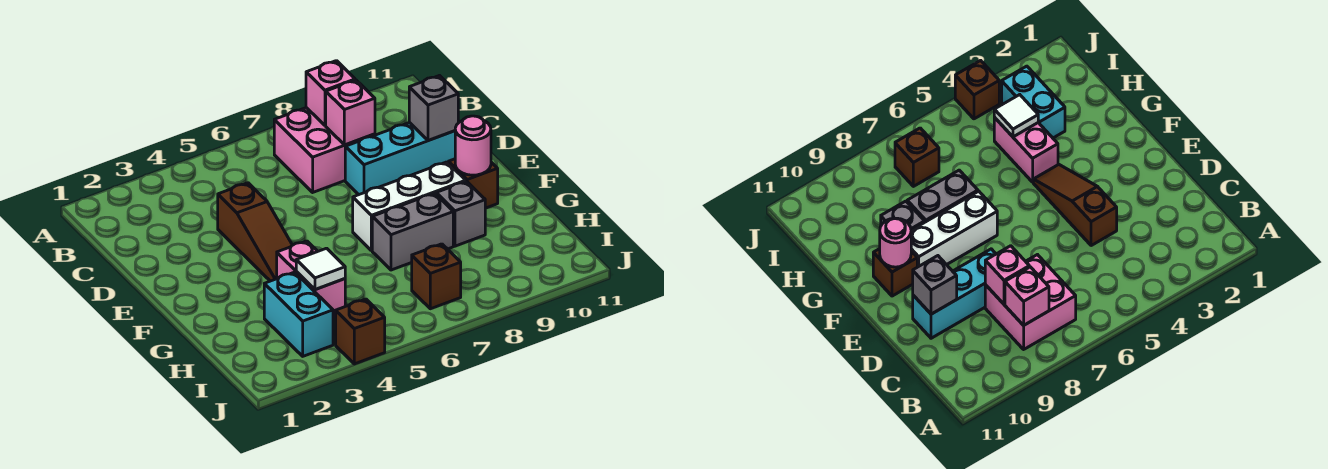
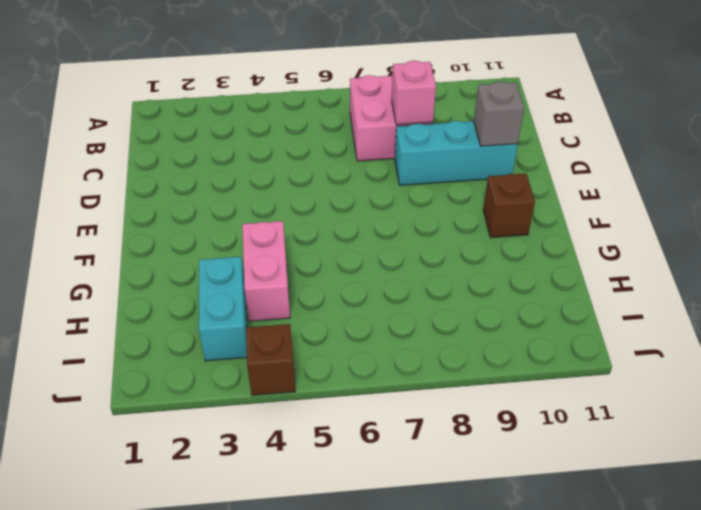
none -> brown 1x3 slope [218,183,292,281]
none -> white 1x3 brick [353,162,466,251]
none -> grey 1x2 brick [372,193,453,270]

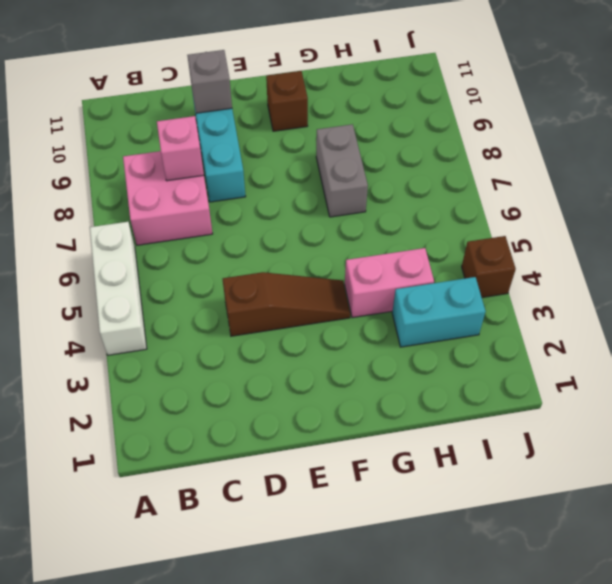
white 1x3 brick [90,222,147,355] -> white 1x3 brick moved to [353,162,466,251]
none -> grey 1x1 brick [436,181,485,246]
none -> brown 1x1 brick [412,244,461,309]
none -> pink 1x1 brick [306,61,355,125]

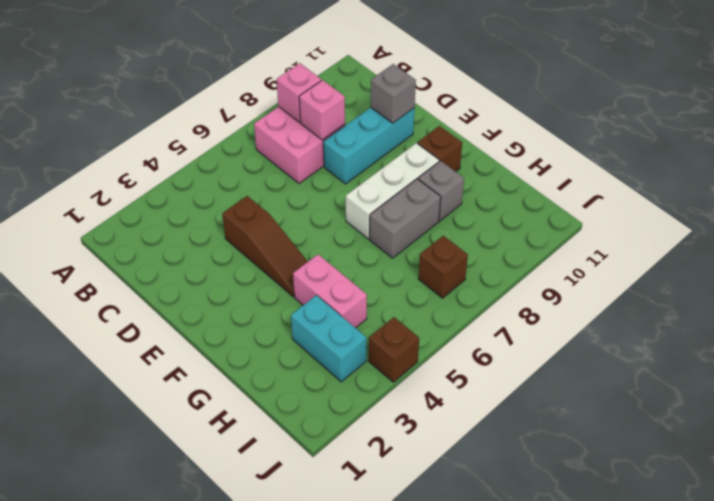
none -> pink 1x1 round brick [455,116,491,175]
none -> white 1x1 tile [296,248,345,290]

